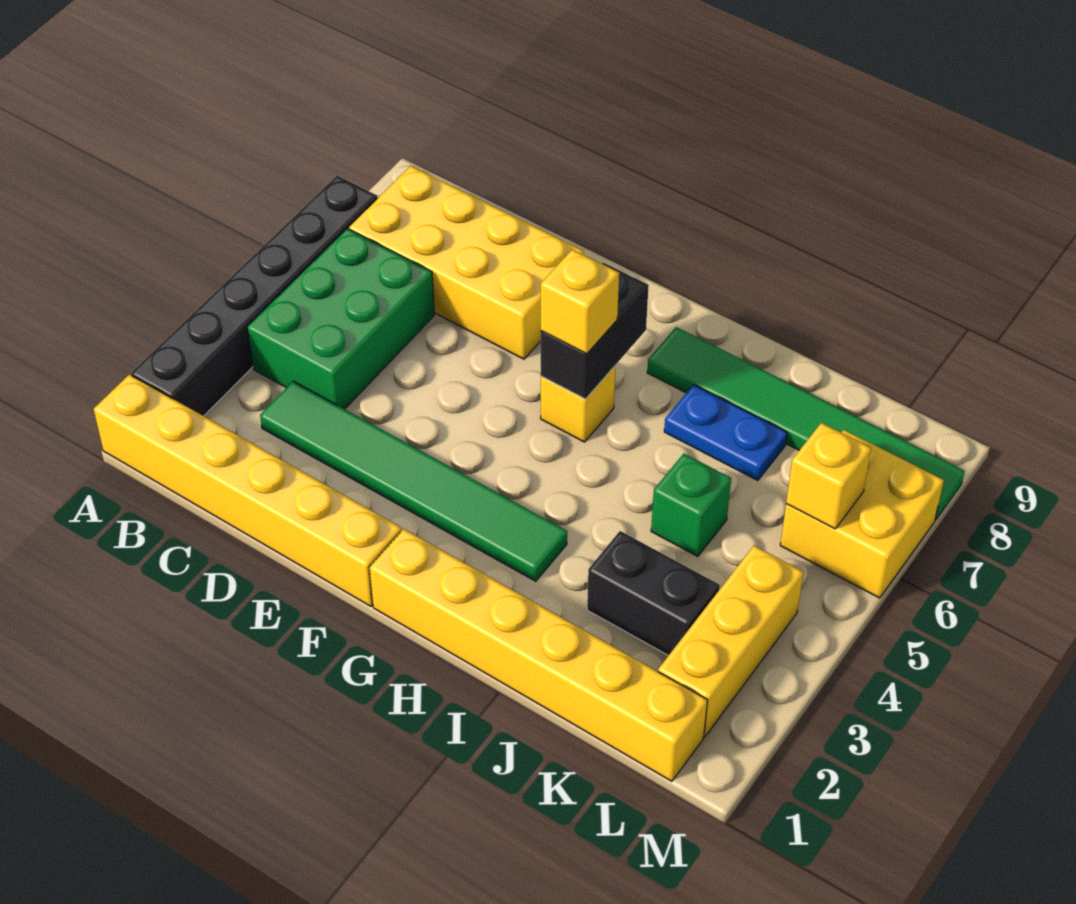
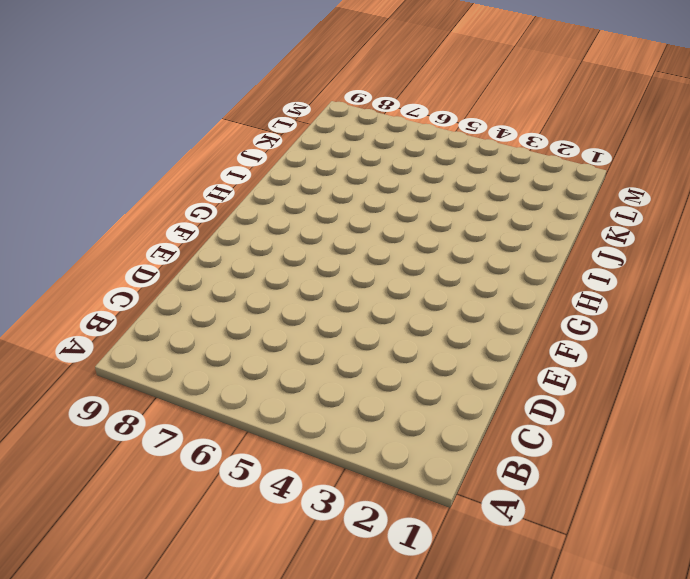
none -> yellow 1x6 brick [94,375,402,606]
none -> black 1x6 brick [131,176,377,416]
none -> green 2x3 brick [247,228,434,409]

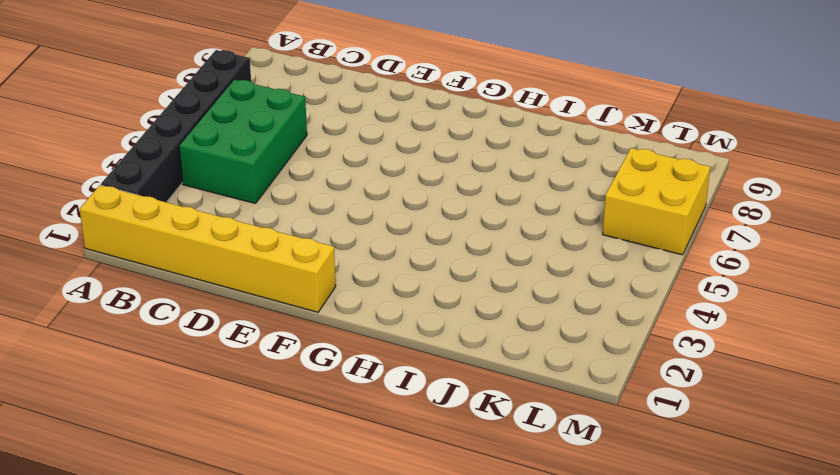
none -> yellow 2x4 brick [349,166,584,359]
none -> green 1x6 tile [260,381,567,581]
none -> yellow 1x6 brick [369,529,707,781]

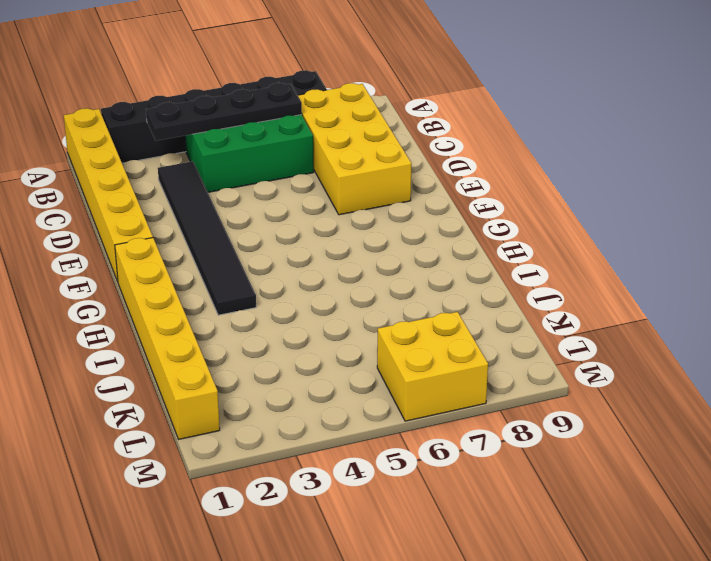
black 1x4 plate [146,83,302,141] -> none
black 1x6 tile [158,161,256,315] -> green 1x6 tile [260,381,567,581]
none -> yellow 1x1 brick [541,366,615,442]
none -> green 1x6 tile [647,327,964,520]
none -> blue 1x2 plate [664,385,787,481]

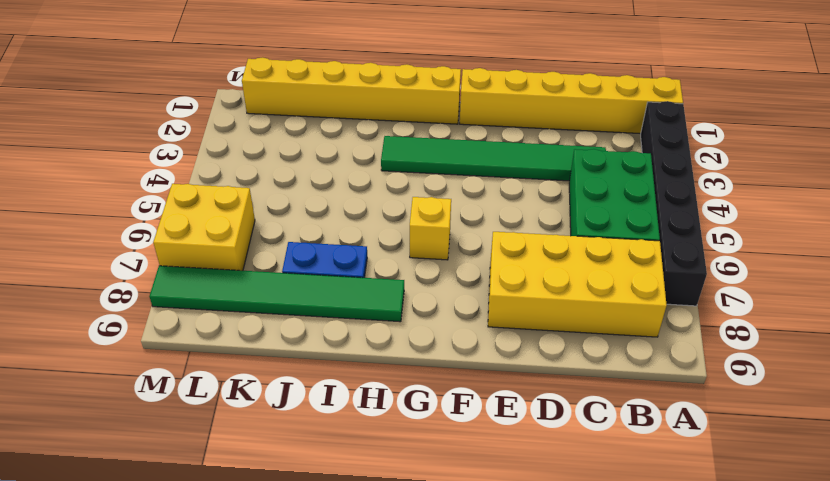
none -> black 1x2 brick [587,531,720,656]
none -> green 1x1 brick [651,454,731,556]
none -> yellow 1x3 brick [658,546,803,737]

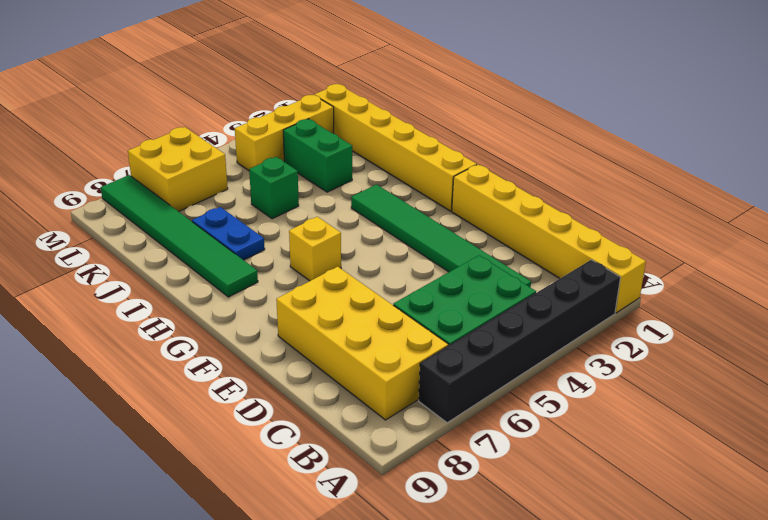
green 1x2 brick [283,119,352,192] -> black 1x2 brick [587,531,720,656]
none -> black 1x2 brick [541,263,649,399]
none -> yellow 1x1 brick [786,423,871,529]
none -> yellow 1x1 brick [541,249,619,354]

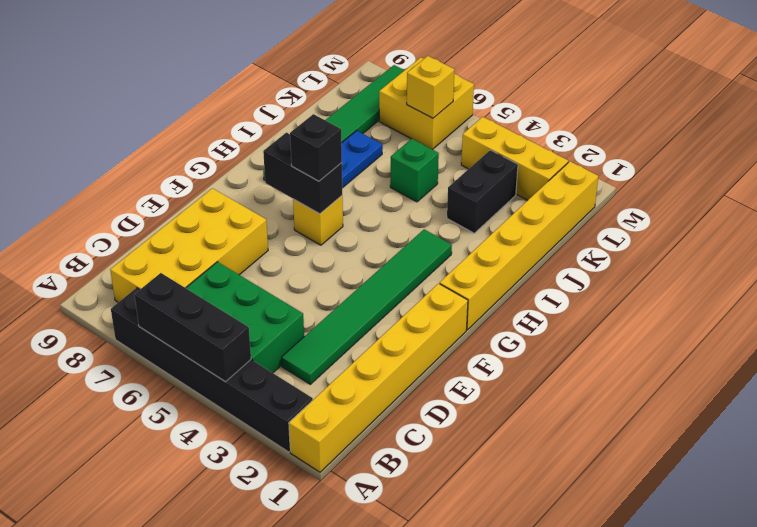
black 1x3 brick [134,273,251,382] -> none
black 1x1 brick [290,114,342,181] -> yellow 1x1 brick [541,249,619,354]

